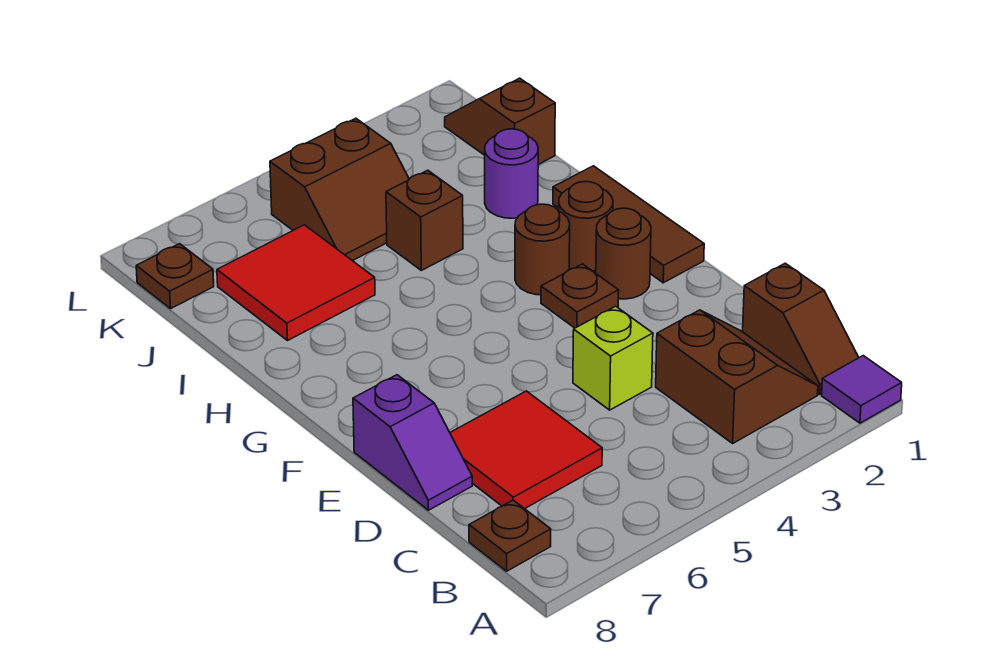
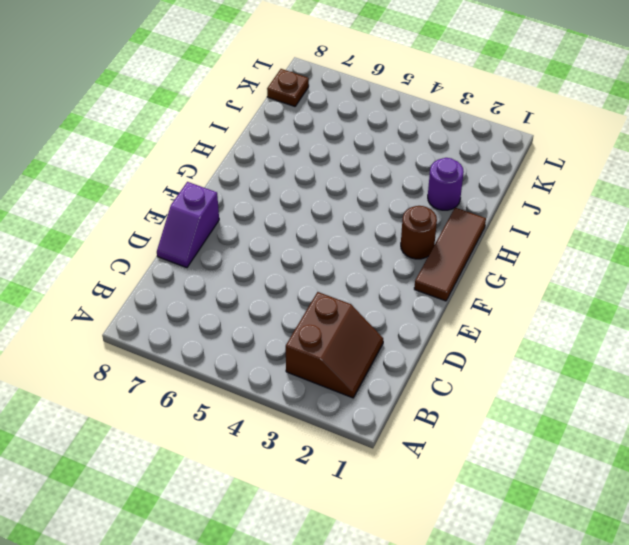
none -> purple 1x1 tile [822,356,902,423]
none -> brown 1x2 slope [743,263,859,394]
none -> brown 1x1 plate [469,500,551,571]

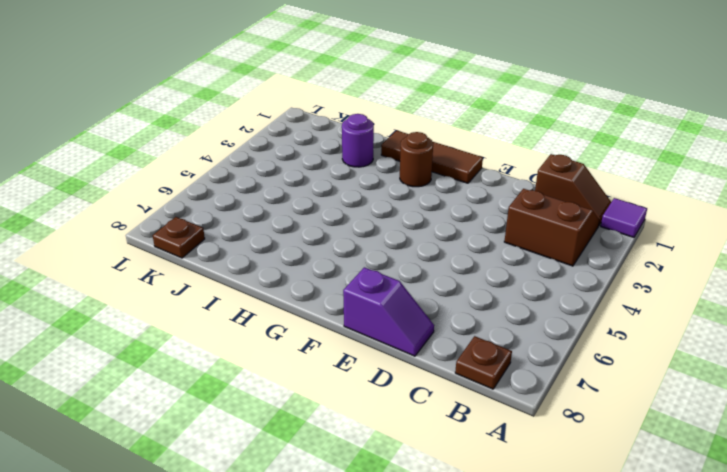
none -> red 2x2 tile [450,391,602,509]
none -> lime 1x1 brick [573,306,653,410]
none -> brown 1x1 round brick [596,208,651,299]

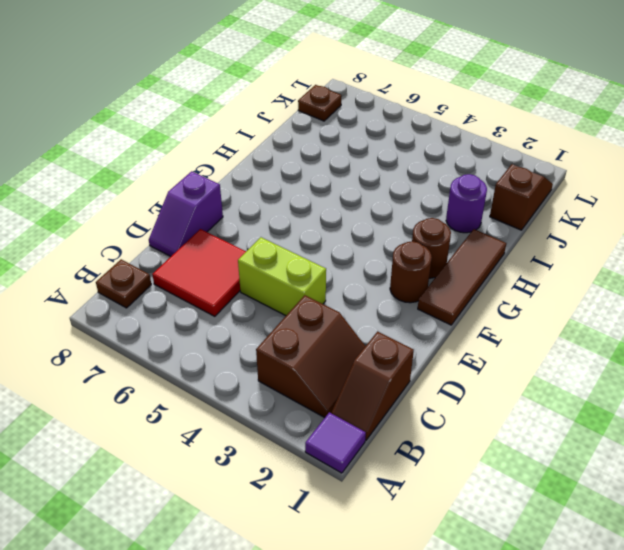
lime 1x2 brick [238,237,326,316] -> lime 1x1 brick [573,306,653,410]
none -> brown 1x1 plate [541,264,619,328]
none -> brown 1x1 round brick [515,204,570,295]
none -> brown 1x1 brick [386,170,463,270]

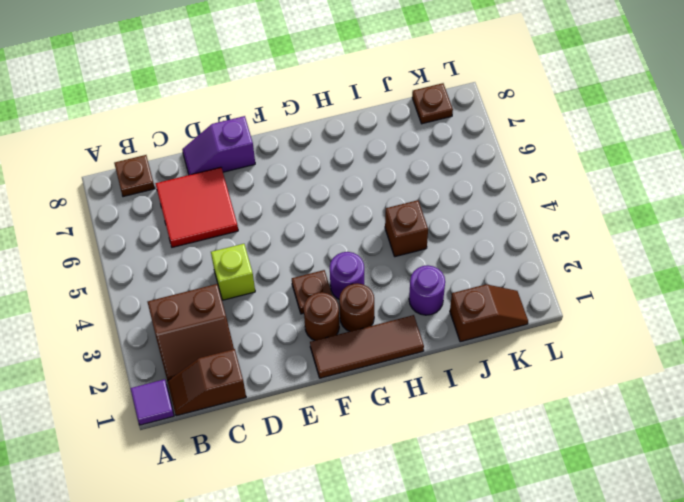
purple 1x1 round brick [330,252,364,299] -> brown 1x1 round brick [515,204,570,295]
none -> red 2x2 tile [217,225,375,341]
none -> brown 2x2 slope [270,118,409,261]

